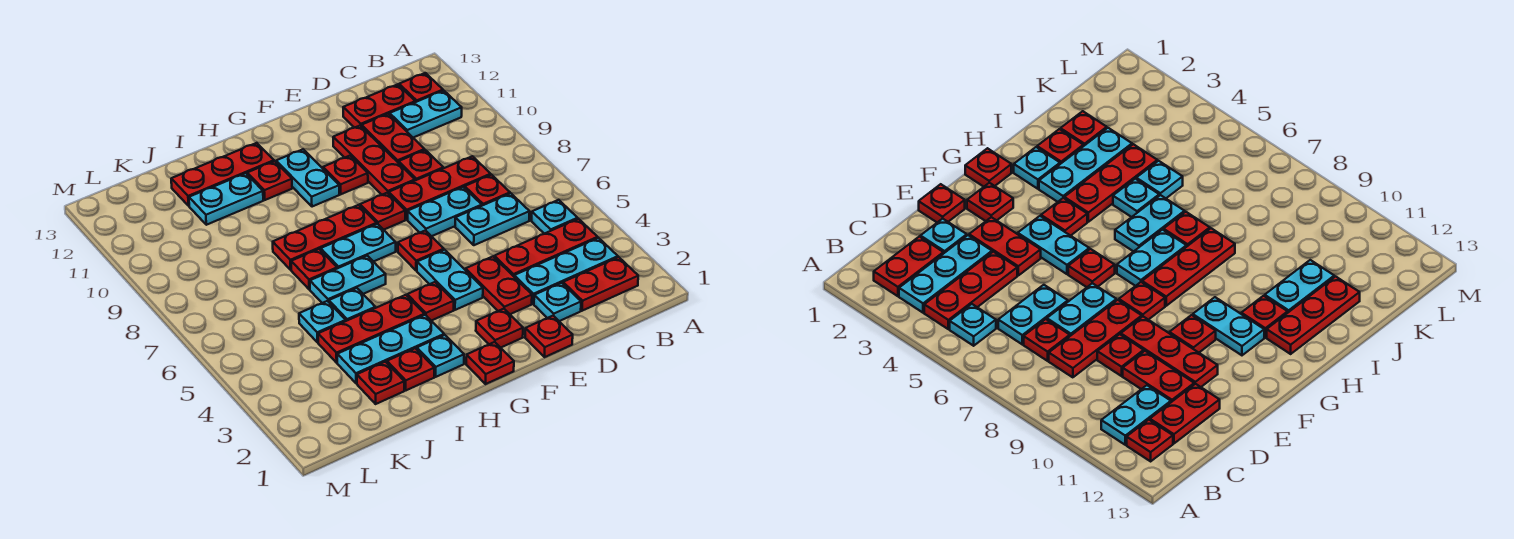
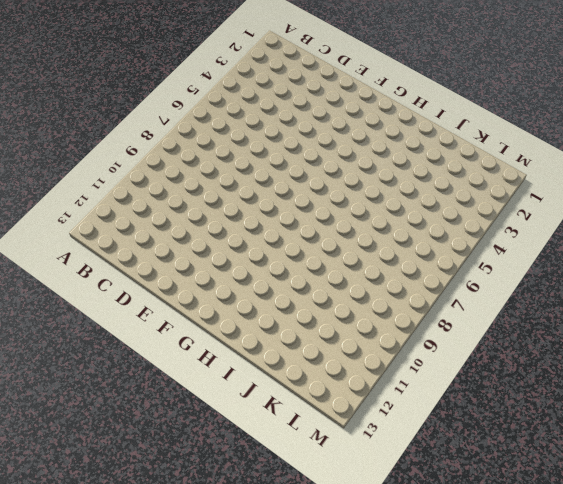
none -> red 1x2 plate [563,257,638,311]
none -> cyan 1x3 plate [514,238,618,304]
none -> red 1x3 plate [494,219,598,276]
none -> cyan 1x1 plate [532,200,578,234]

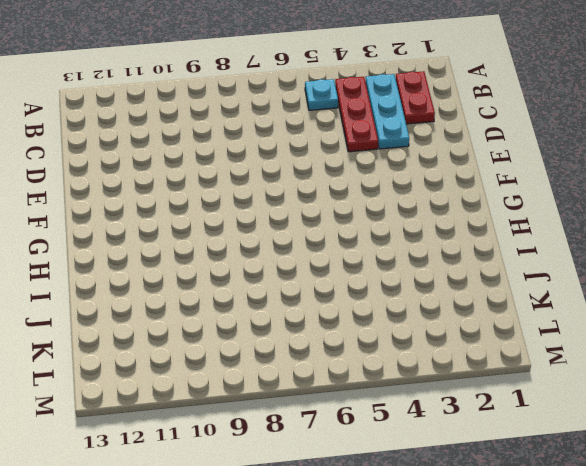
none -> cyan 1x2 plate [390,90,462,138]
none -> red 1x1 plate [399,73,443,102]
none -> cyan 1x2 plate [455,193,530,245]
none -> red 1x1 plate [465,175,510,206]

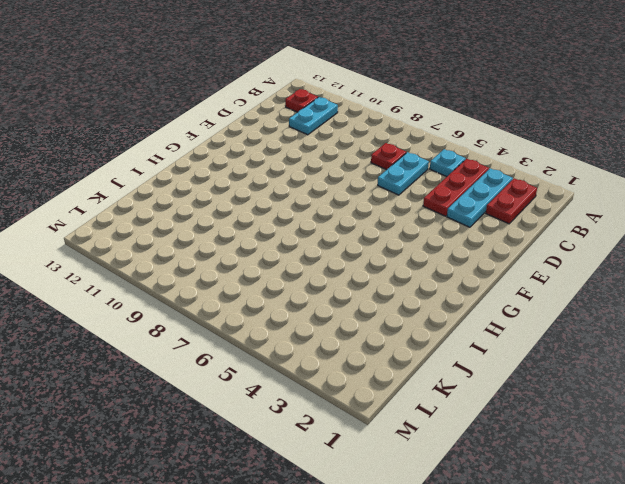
none -> red 1x3 plate [389,156,491,220]
none -> red 1x2 plate [343,84,415,128]
none -> cyan 1x1 plate [534,283,581,321]
none -> cyan 1x2 plate [408,187,482,236]

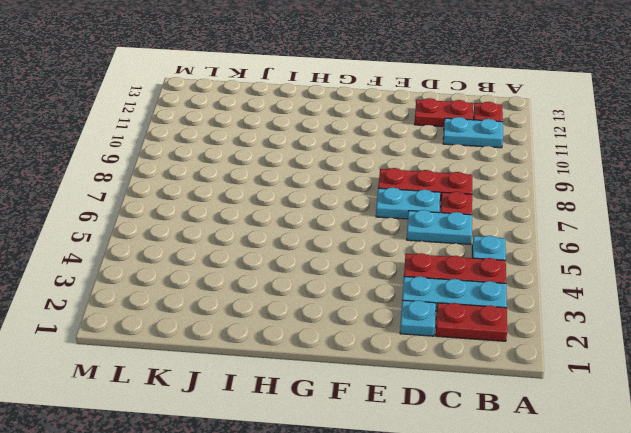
none -> red 1x1 plate [399,150,443,180]
none -> red 1x2 plate [362,114,425,163]
none -> red 1x1 plate [525,316,573,357]
none -> red 1x2 plate [466,257,532,314]

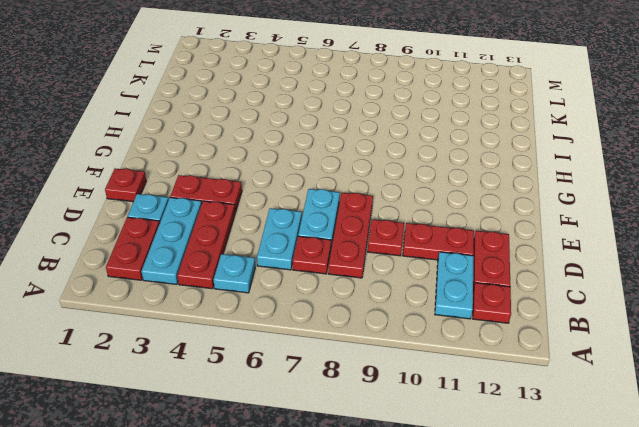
none -> red 1x3 plate [333,126,415,195]
none -> red 1x1 plate [476,309,523,348]
none -> cyan 1x2 plate [417,250,483,310]
none -> red 1x1 plate [398,230,444,271]

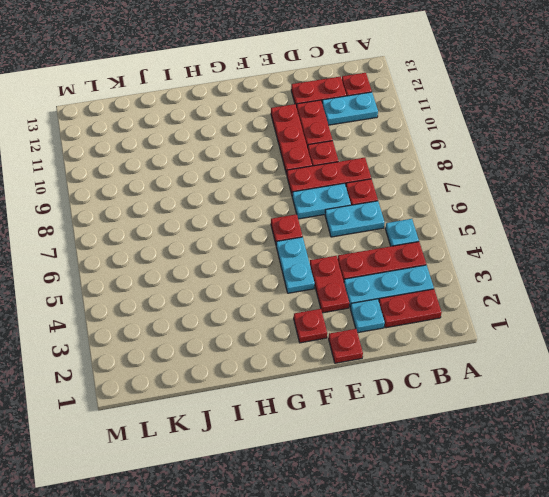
none -> red 1x1 plate [360,193,405,230]
none -> red 1x1 plate [323,156,368,194]
none -> red 1x1 plate [466,342,514,384]
none -> red 1x1 plate [407,282,454,321]

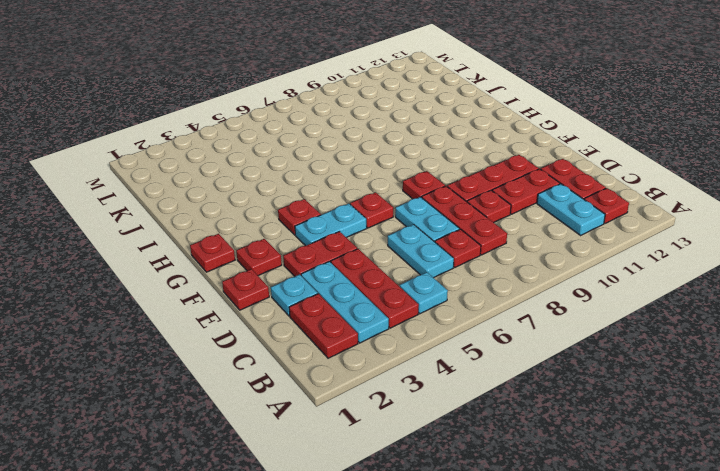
none -> red 1x1 plate [323,156,368,194]
none -> cyan 1x2 plate [321,224,396,269]
none -> red 1x3 plate [273,205,377,270]
none -> cyan 1x2 plate [276,149,339,207]

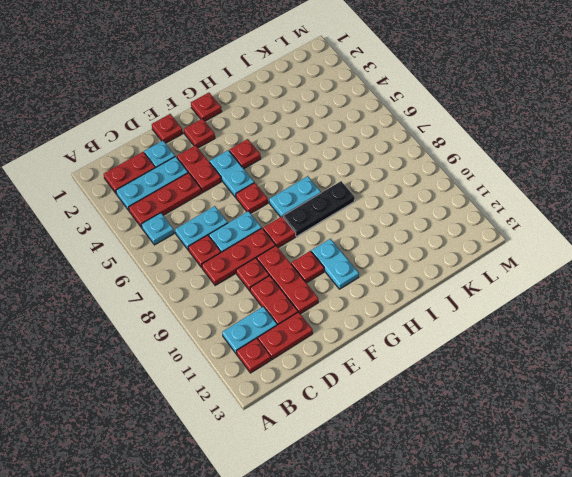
black 1x3 plate [283,181,355,236] -> red 1x3 plate [273,205,377,270]
none -> cyan 1x1 plate [417,335,464,377]
none -> cyan 1x3 plate [337,315,444,383]
none -> red 1x3 plate [318,295,424,363]
none -> cyan 1x2 plate [310,256,386,303]

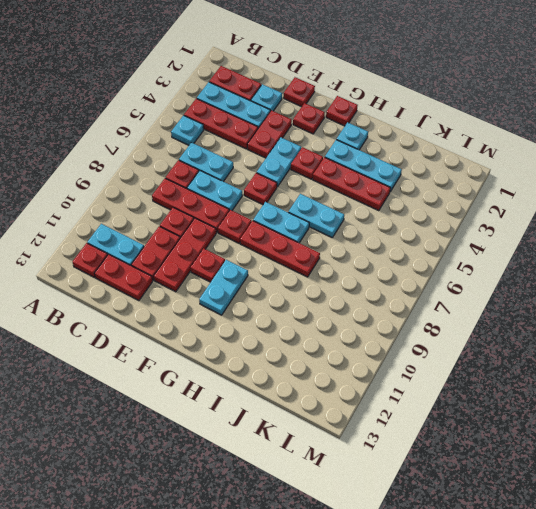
none -> red 1x1 plate [247,161,292,200]
none -> red 1x3 plate [171,143,274,206]
none -> red 1x1 plate [387,348,434,390]
none -> cyan 1x1 plate [329,288,375,321]

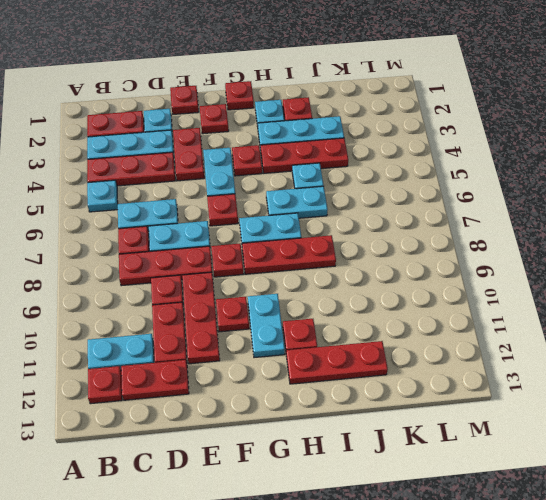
none -> red 1x1 plate [291,249,337,289]
none -> cyan 1x2 plate [189,173,263,225]
none -> red 1x1 plate [357,362,404,404]
none -> cyan 1x1 plate [299,301,346,342]

